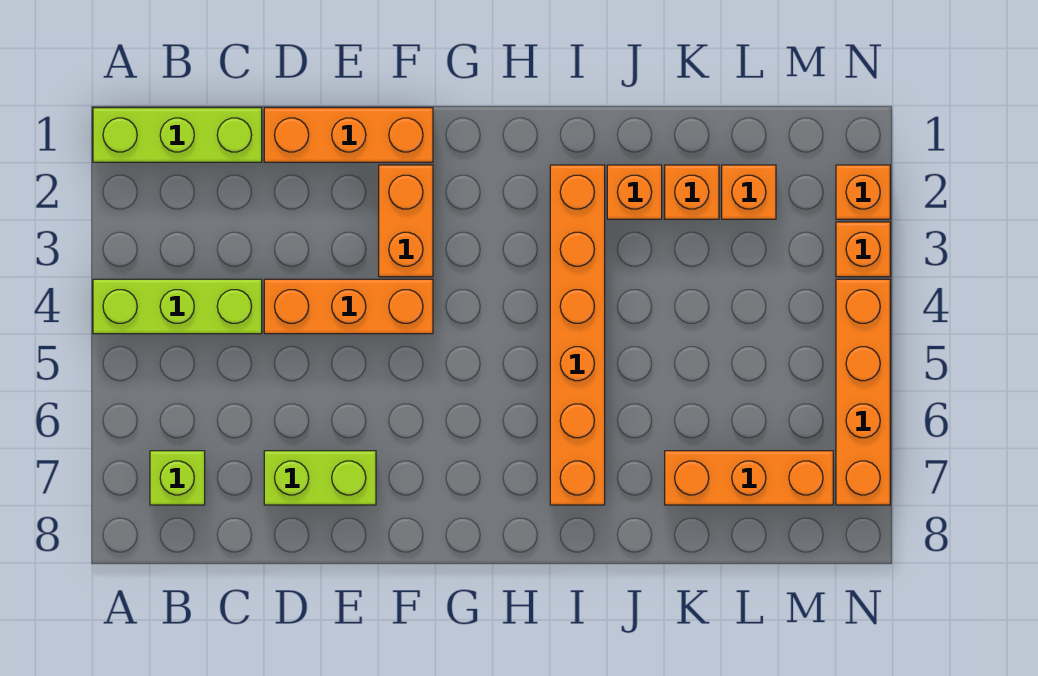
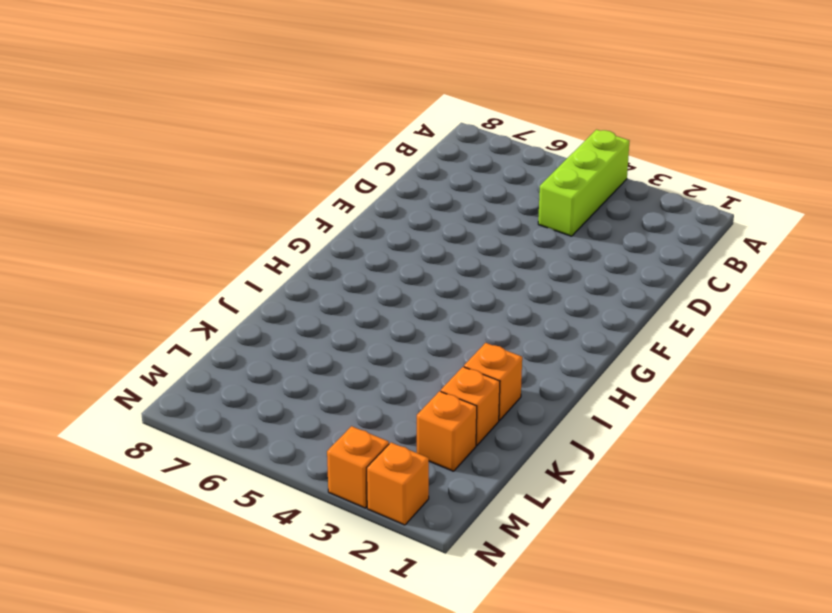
none -> lime 1x3 brick [93,108,262,162]
none -> lime 1x1 brick [150,451,205,505]
none -> orange 1x3 brick [264,108,433,162]

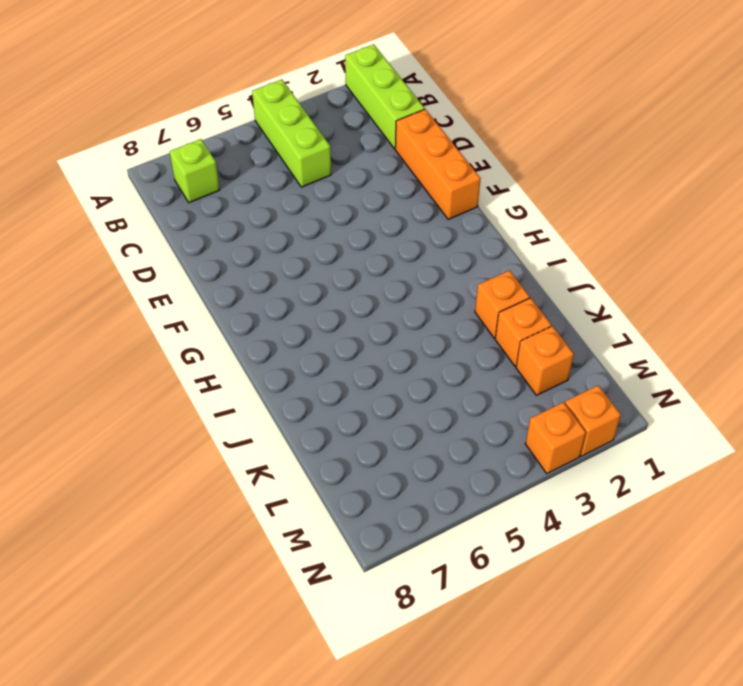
none -> orange 1x3 brick [264,279,433,334]
none -> lime 1x2 brick [264,451,376,505]
none -> orange 1x2 brick [379,165,433,277]

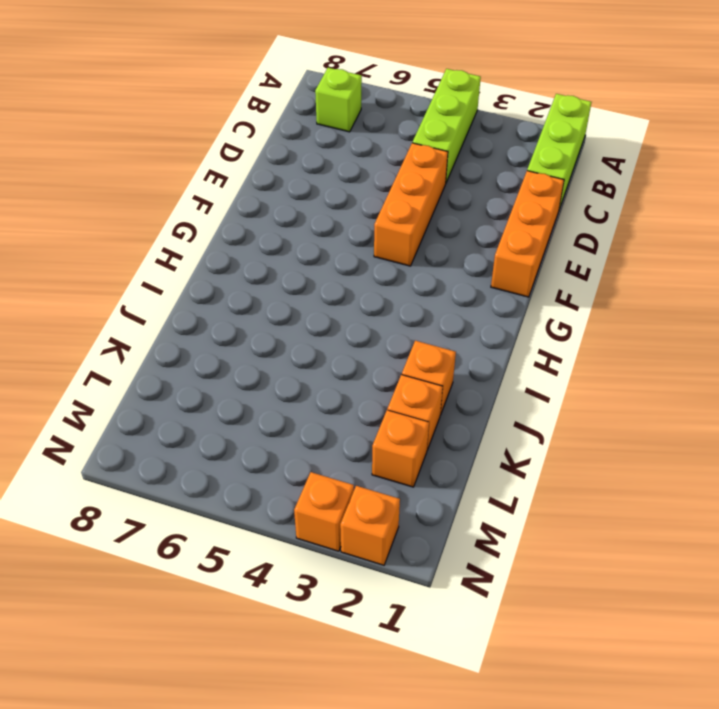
none -> lime 1x2 brick [264,451,376,505]
none -> orange 1x2 brick [379,165,433,277]
none -> orange 1x6 brick [550,165,605,505]

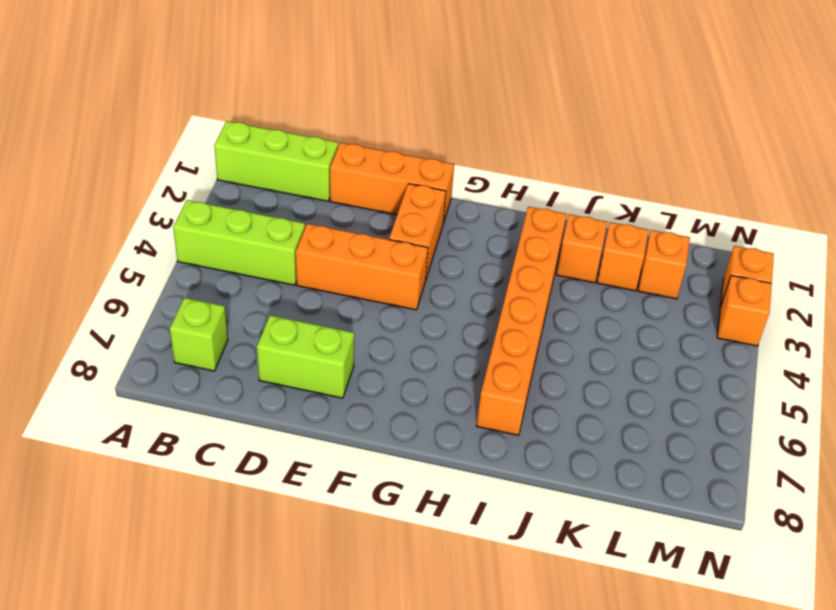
none -> orange 1x3 brick [665,451,833,505]
none -> orange 1x4 brick [836,279,890,505]

